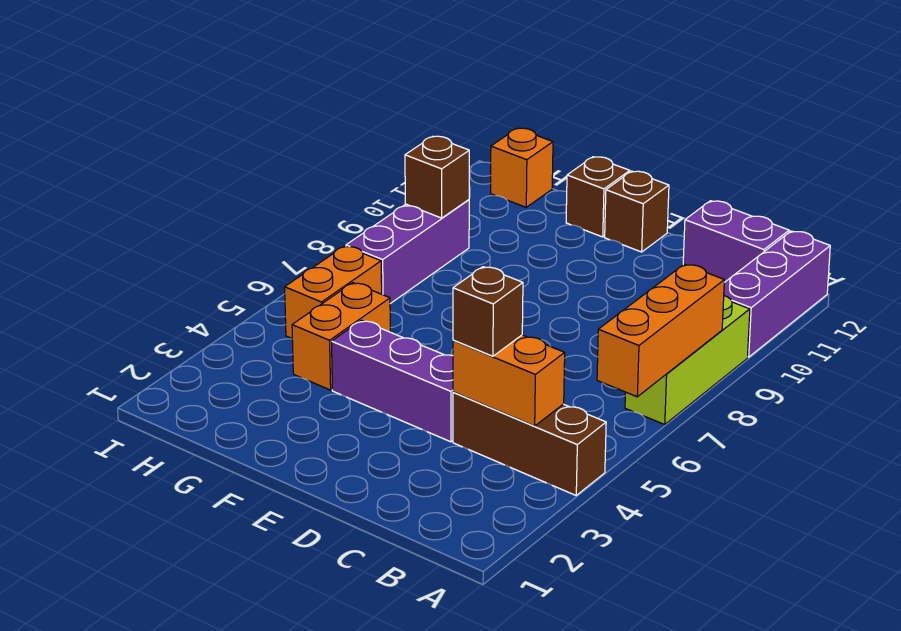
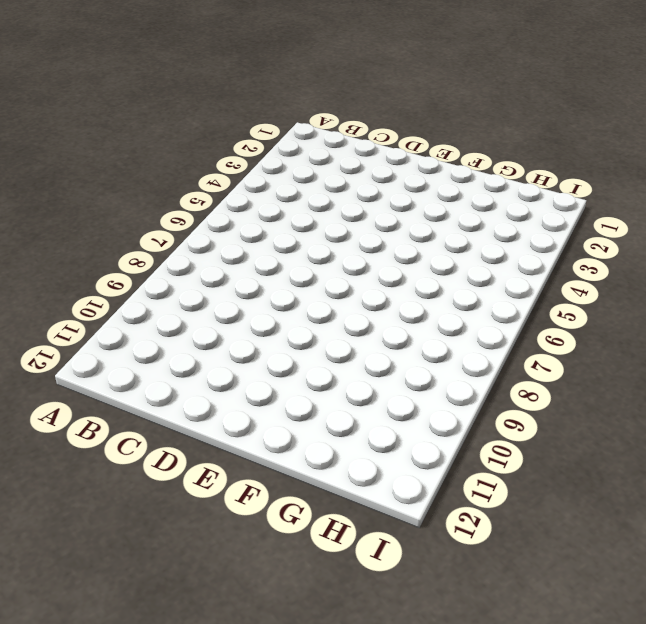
none -> brown 1x3 brick [453,392,606,495]
none -> lime 1x3 brick [625,296,750,424]
none -> purple 1x3 brick [724,231,830,357]

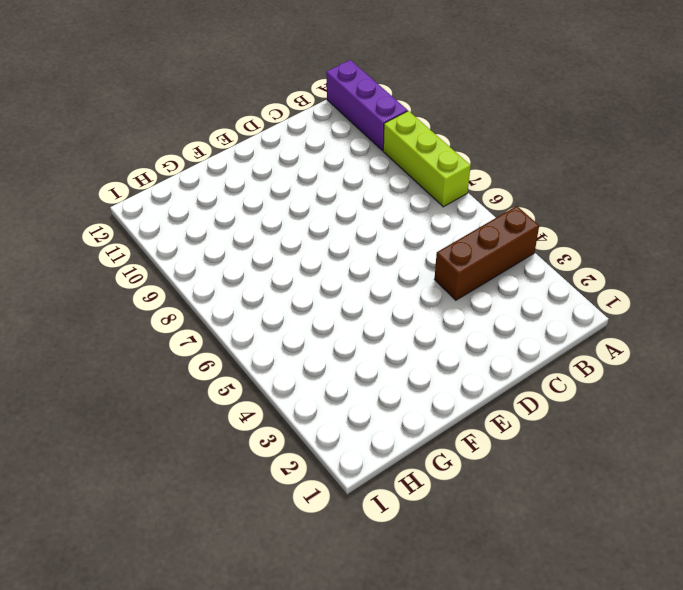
none -> purple 1x2 brick [683,201,789,282]
none -> purple 1x3 brick [332,320,453,442]
none -> brown 1x1 brick [605,171,669,252]

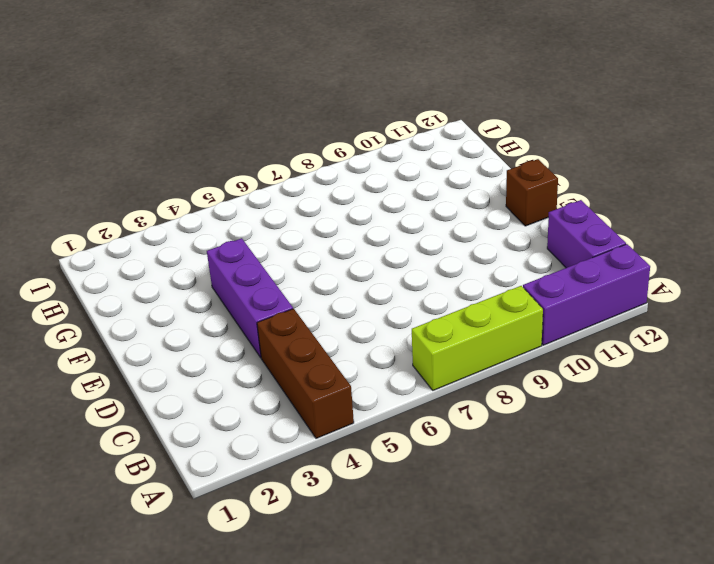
none -> brown 1x1 brick [566,157,630,237]
none -> orange 1x2 brick [292,283,390,390]
none -> orange 1x2 brick [285,246,382,338]

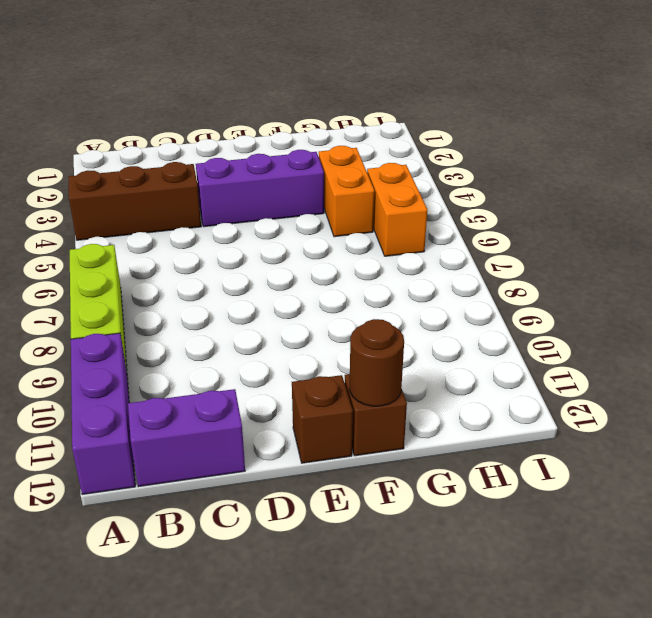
brown 1x1 round brick [350,319,404,406] -> none
none -> purple 1x3 brick [346,200,469,304]
none -> orange 1x1 brick [491,128,553,207]
none -> orange 1x3 brick [597,264,724,397]

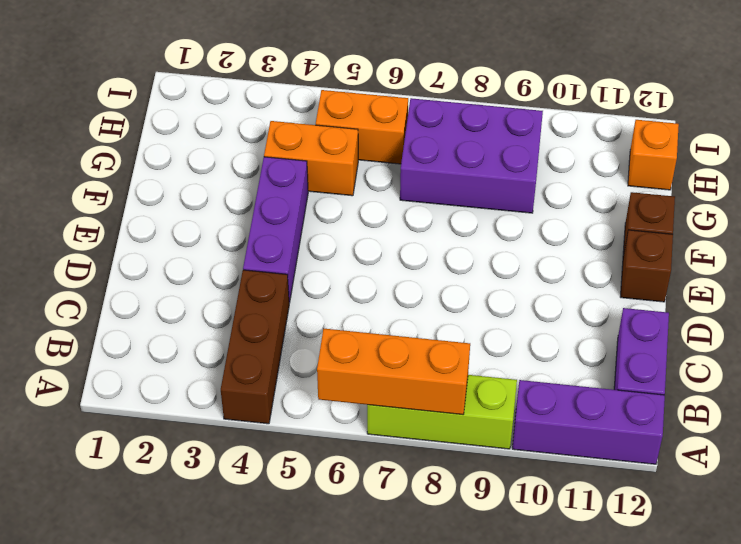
purple 2x3 brick [400,98,543,213] -> purple 1x3 brick [346,200,469,304]
none -> orange 1x2 brick [453,335,565,426]
none -> brown 1x1 brick [405,136,469,218]
none -> brown 1x1 brick [453,267,523,356]

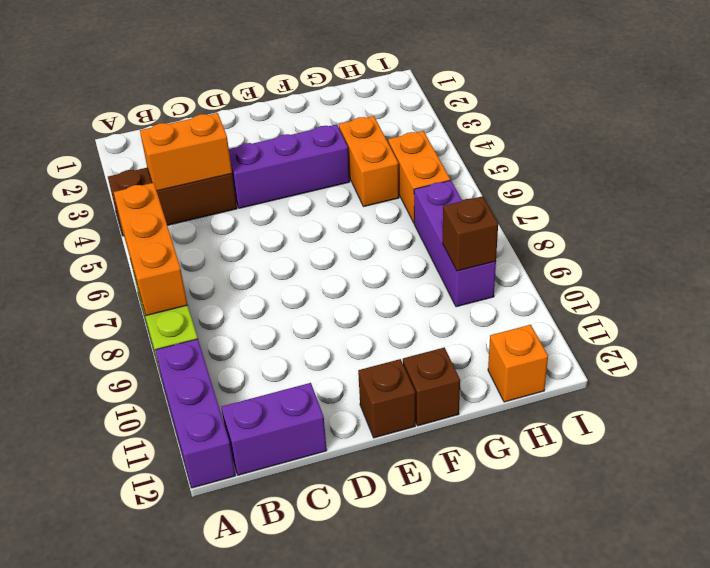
none -> brown 1x1 brick [453,267,523,356]

